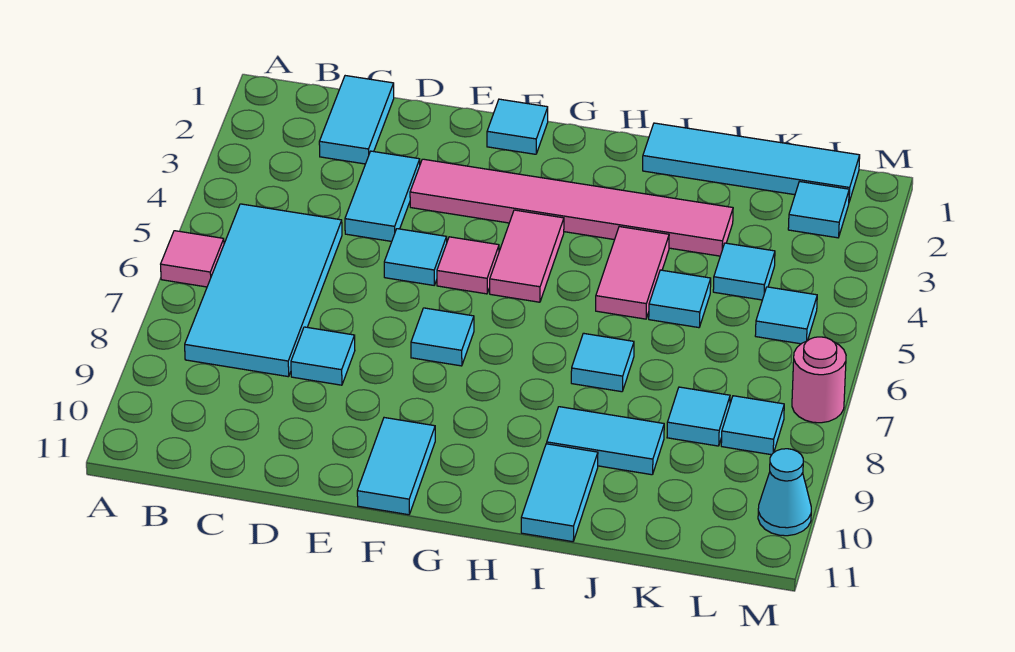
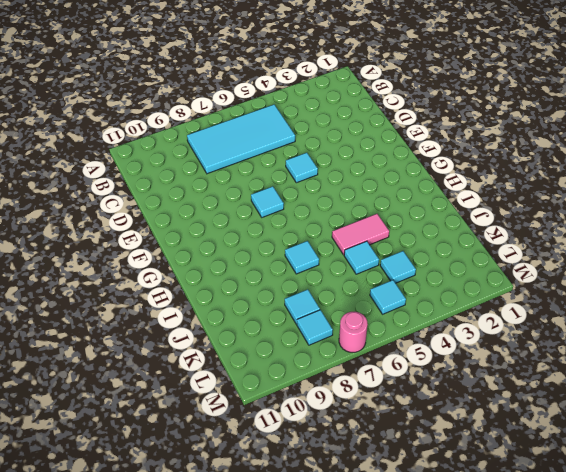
none -> pink 1x1 tile [161,231,224,287]
none -> cyan 1x2 tile [319,76,394,164]
none -> cyan 1x2 tile [345,151,420,241]

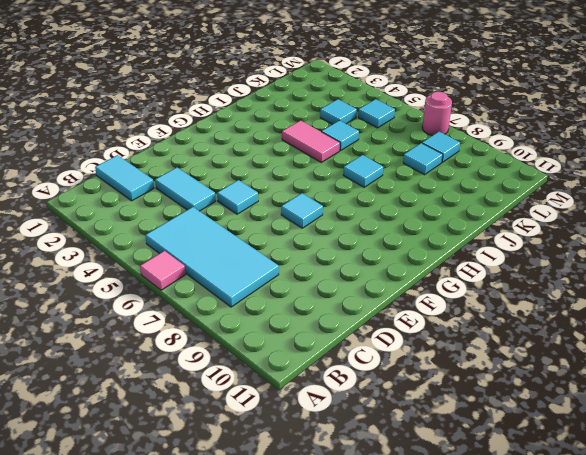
none -> cyan 1x1 tile [291,327,355,385]
none -> pink 1x6 tile [410,159,733,256]
none -> cyan 1x1 tile [487,99,548,154]

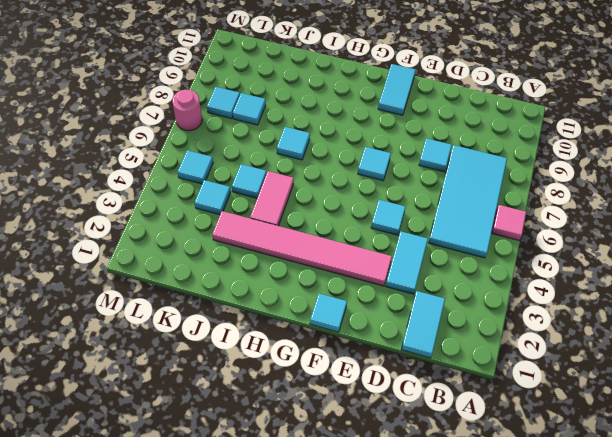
none -> pink 1x1 tile [437,237,499,294]
none -> pink 1x2 tile [490,210,564,302]
none -> cyan 1x4 tile [643,123,860,201]

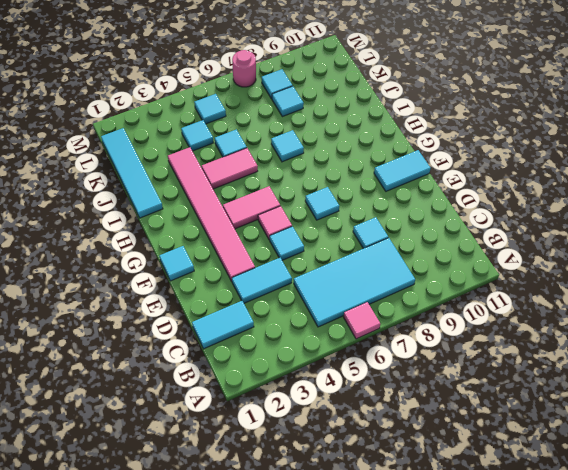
none -> cyan 1x2 tile [547,407,664,475]
none -> cyan 1x2 tile [521,444,598,542]
none -> cyan 1x1 tile [788,182,849,238]

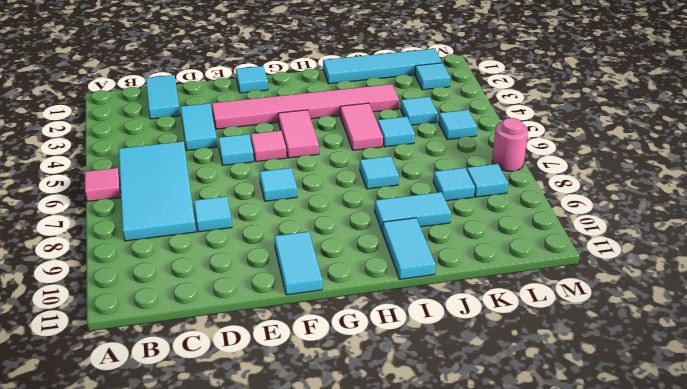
none -> cyan 1x1 cone [758,449,811,536]

